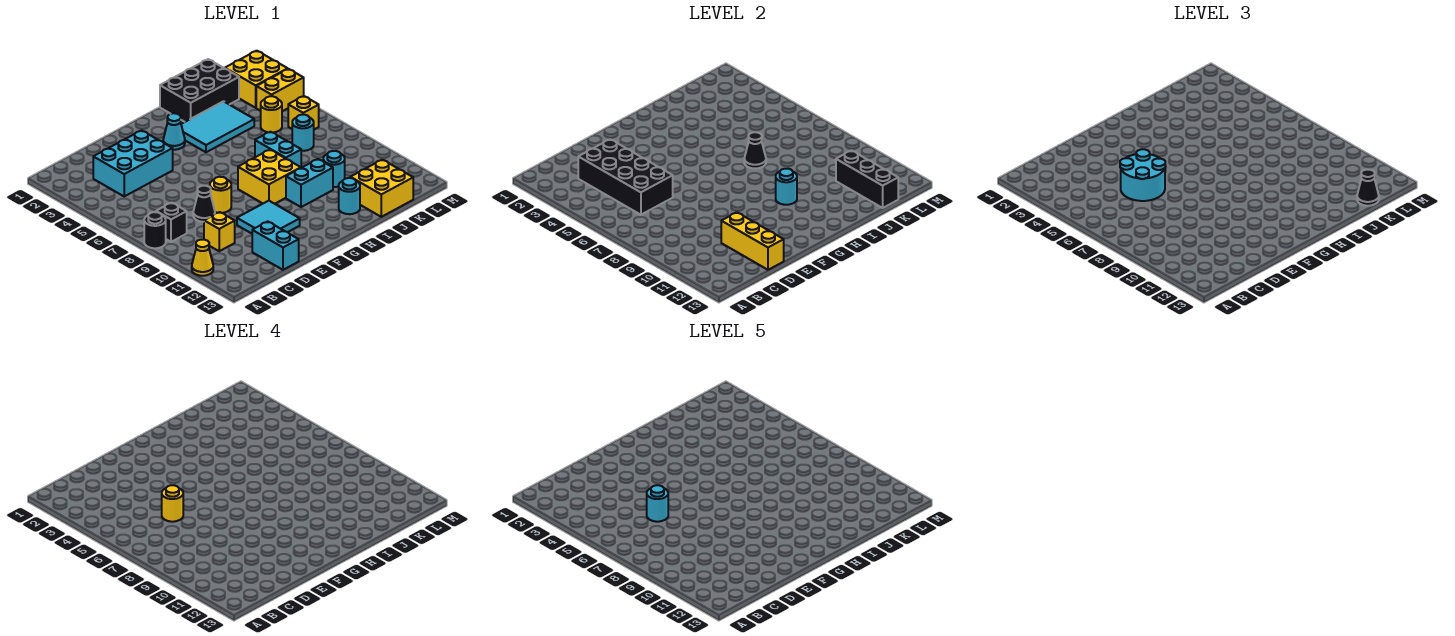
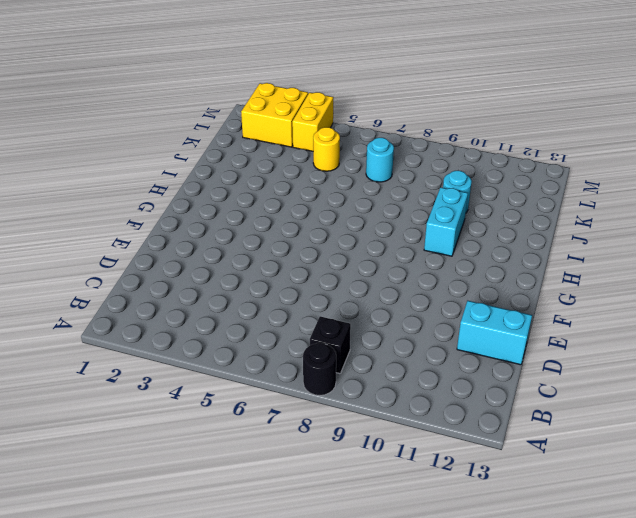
none -> yellow 1x1 cone [192,240,213,276]
none -> cyan 2x3 brick [93,130,173,196]
none -> yellow 1x1 brick [204,212,235,251]
none -> black 1x1 cone [193,186,215,222]

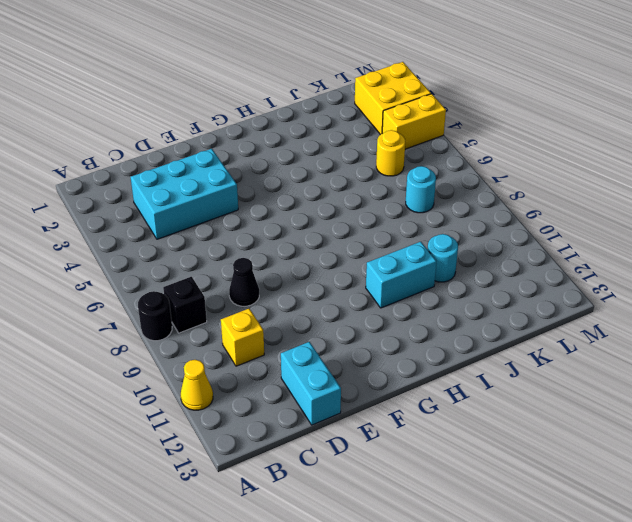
none -> yellow 1x1 round brick [210,177,231,213]
none -> cyan 2x2 tile [237,201,300,234]
none -> cyan 1x1 cone [163,113,185,150]
none -> yellow 2x2 brick [238,150,301,204]

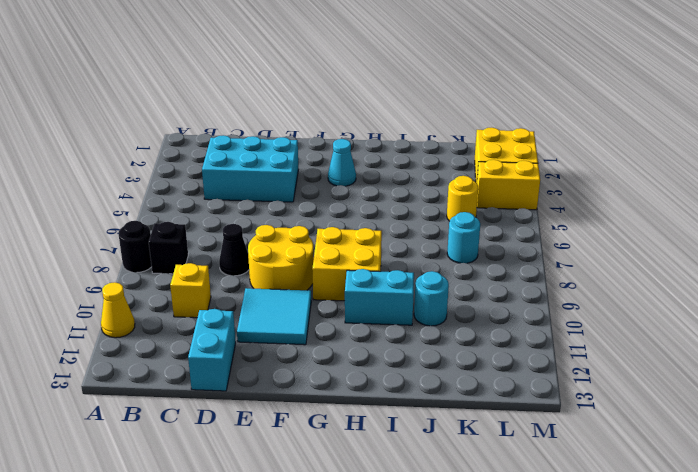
yellow 2x2 round brick [248,225,314,290] -> yellow 1x1 round brick [210,177,231,213]
none -> cyan 2x3 tile [181,101,254,152]
none -> black 2x3 brick [160,59,239,122]
none -> cyan 1x2 brick [255,132,301,167]
none -> cyan 1x1 round brick [339,178,360,214]

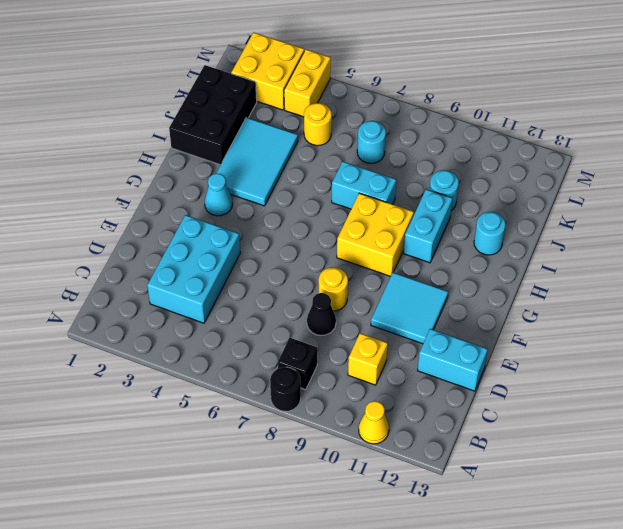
none -> yellow 2x2 brick [350,160,413,217]
none -> yellow 1x1 brick [288,96,319,130]
none -> black 2x4 brick [578,139,673,215]
none -> yellow 1x3 brick [721,212,784,270]

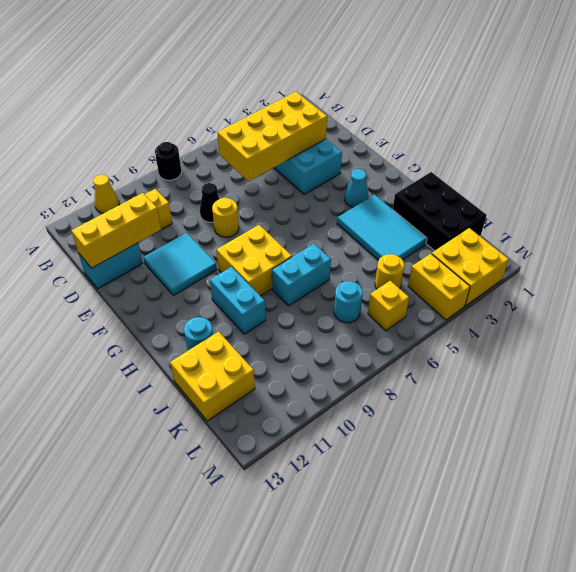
yellow 2x4 brick [217,92,327,181] -> black 2x4 brick [578,139,673,215]
none -> black 1x1 brick [156,203,187,242]
none -> cyan 1x1 round brick [323,151,345,187]
none -> cyan 1x1 round brick [776,169,797,205]
none -> black 1x1 cone [744,132,766,169]

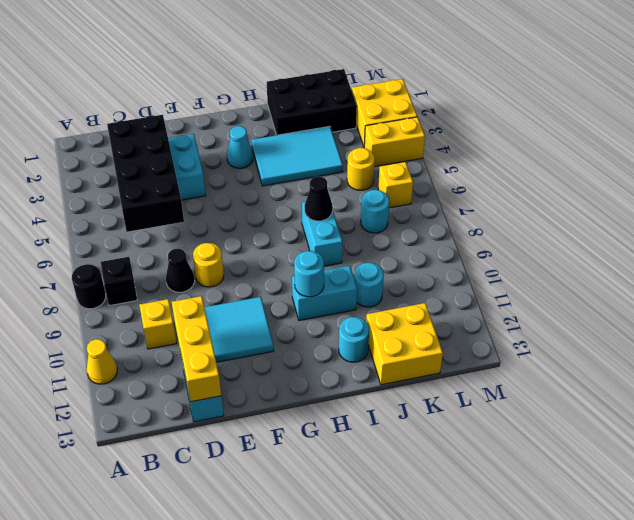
none -> yellow 2x2 brick [238,150,301,204]
none -> black 1x3 brick [836,151,898,208]
none -> cyan 2x2 round brick [1120,149,1165,201]
none -> black 1x1 cone [1357,169,1379,206]

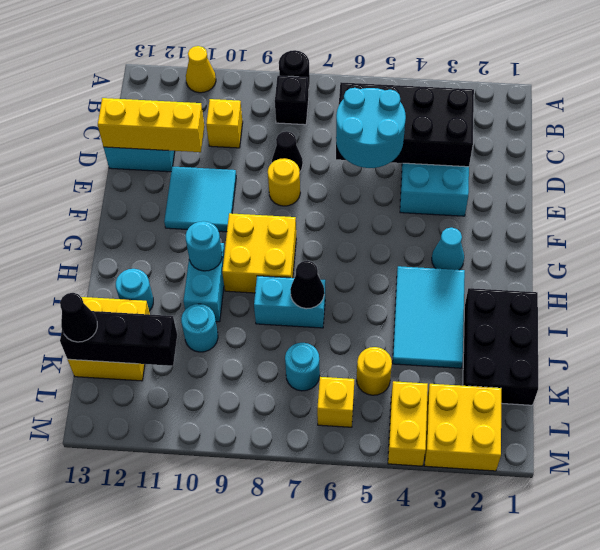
none -> yellow 1x1 round brick [162,485,183,522]
none -> cyan 1x1 round brick [647,485,668,522]

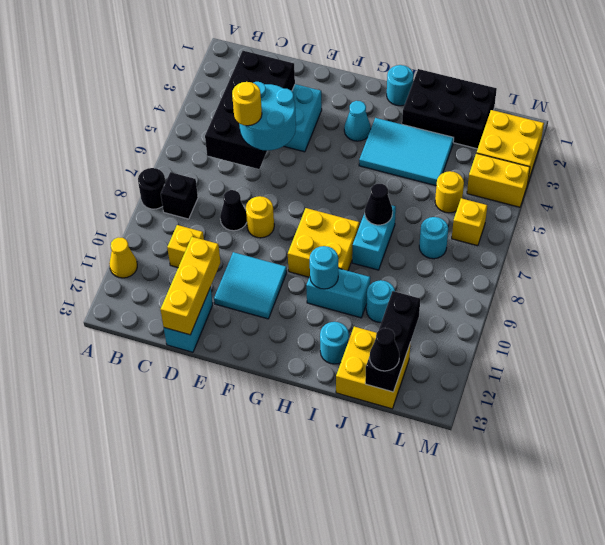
cyan 1x1 round brick [387,65,414,106] -> cyan 1x1 round brick moved to [647,485,668,522]

